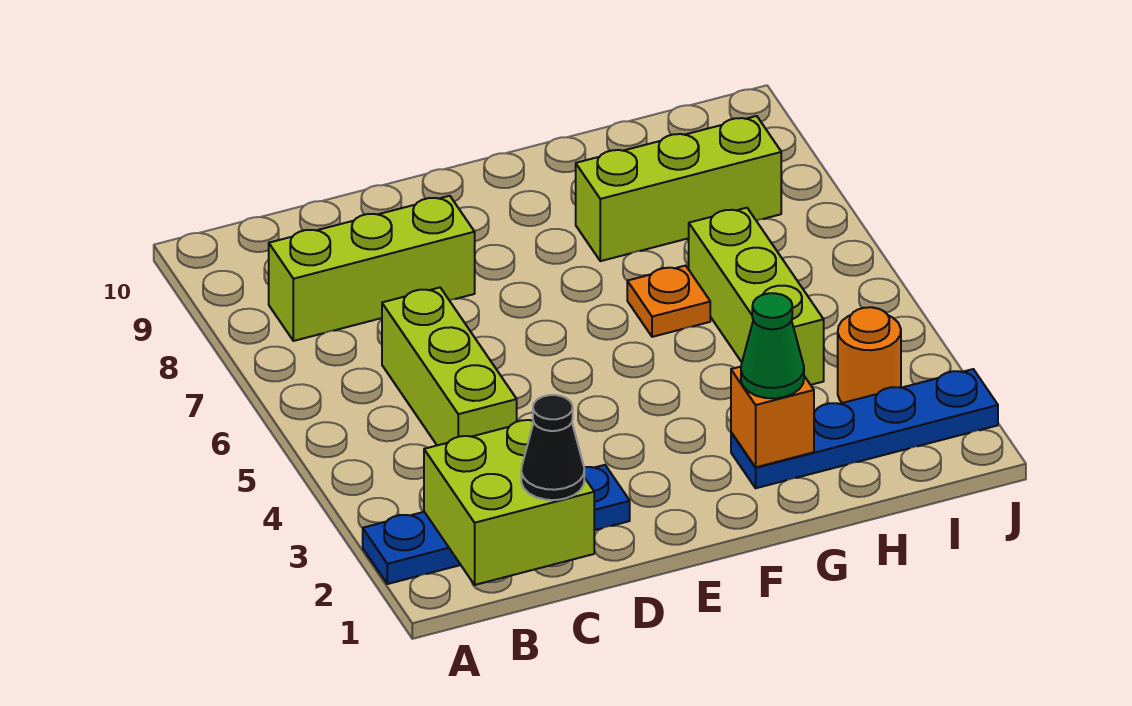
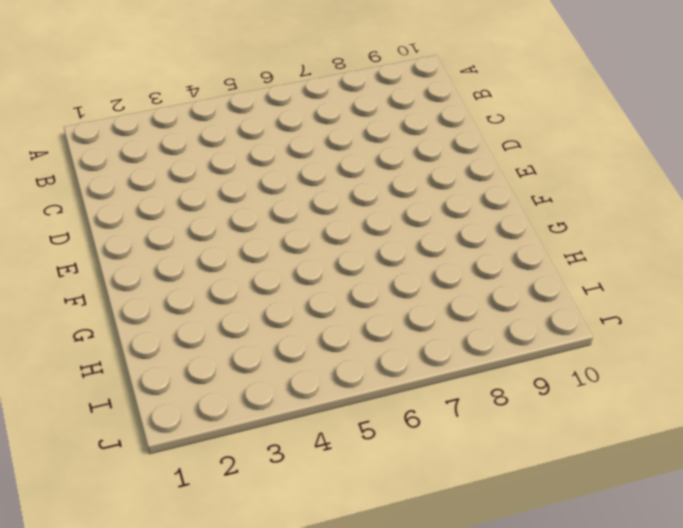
none -> blue 1x4 plate [363,465,630,584]
none -> lime 1x3 brick [269,196,475,341]
none -> lime 1x3 brick [382,288,517,445]

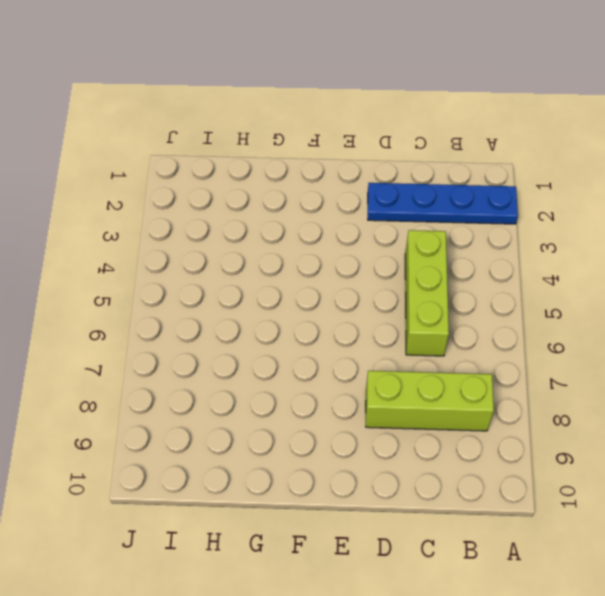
none -> blue 1x4 plate [731,369,998,488]
none -> orange 1x1 plate [627,266,710,337]
none -> lime 1x3 brick [576,116,781,261]

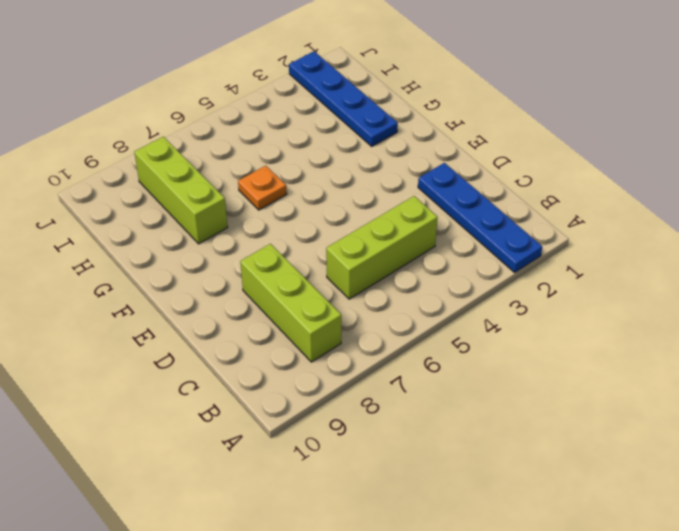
none -> lime 1x3 brick [689,208,824,385]
none -> orange 1x1 round brick [838,307,901,403]
none -> lime 2x2 brick [424,420,594,585]

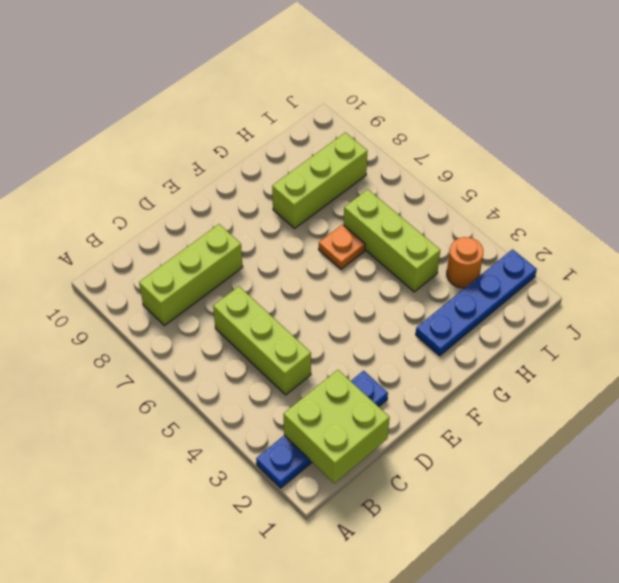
none -> orange 1x1 brick [731,367,814,467]
none -> black 1x1 cone [521,395,584,500]
none -> green 1x1 cone [741,293,804,398]

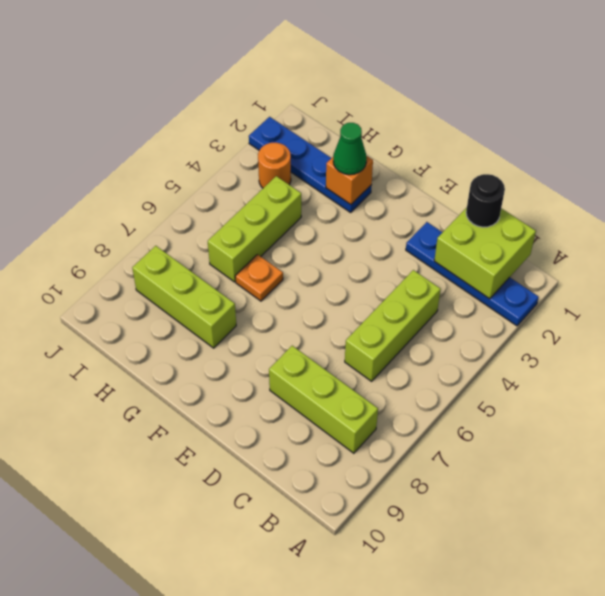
black 1x1 round brick [466,174,505,227] -> black 1x1 cone [521,395,584,500]

